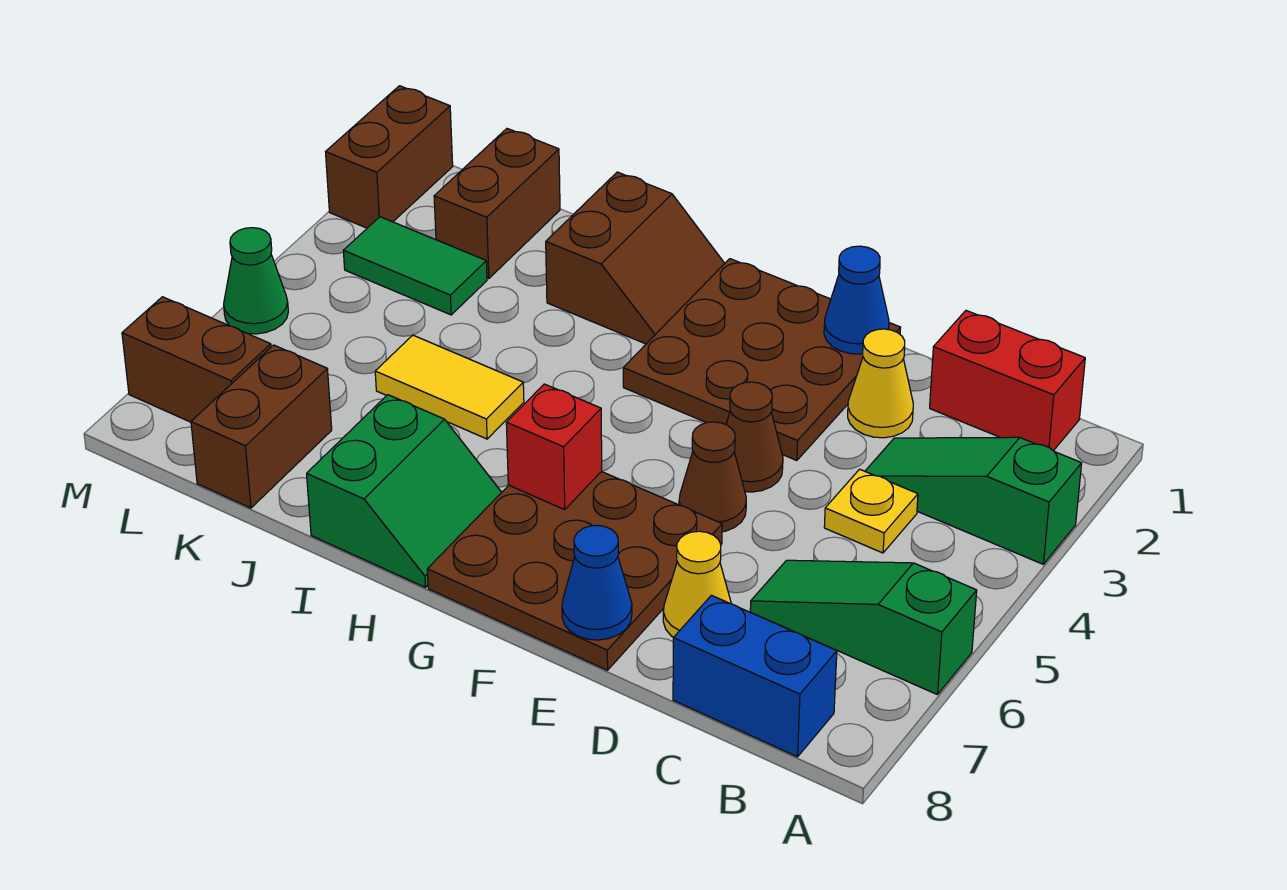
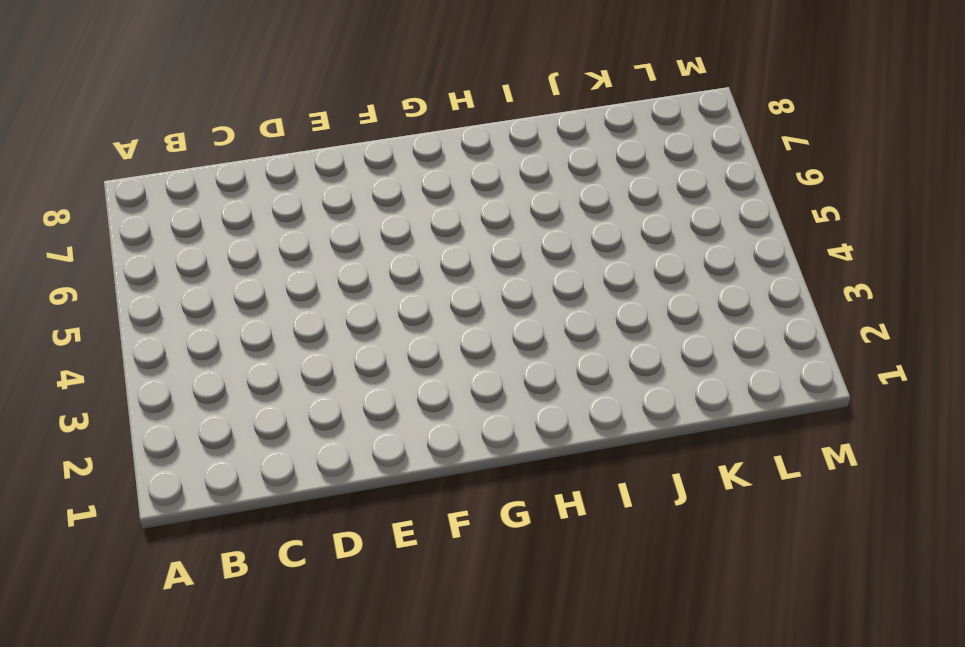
none -> green 1x3 slope [865,437,1082,564]
none -> green 1x3 slope [750,560,977,695]
none -> red 1x2 brick [930,311,1085,451]

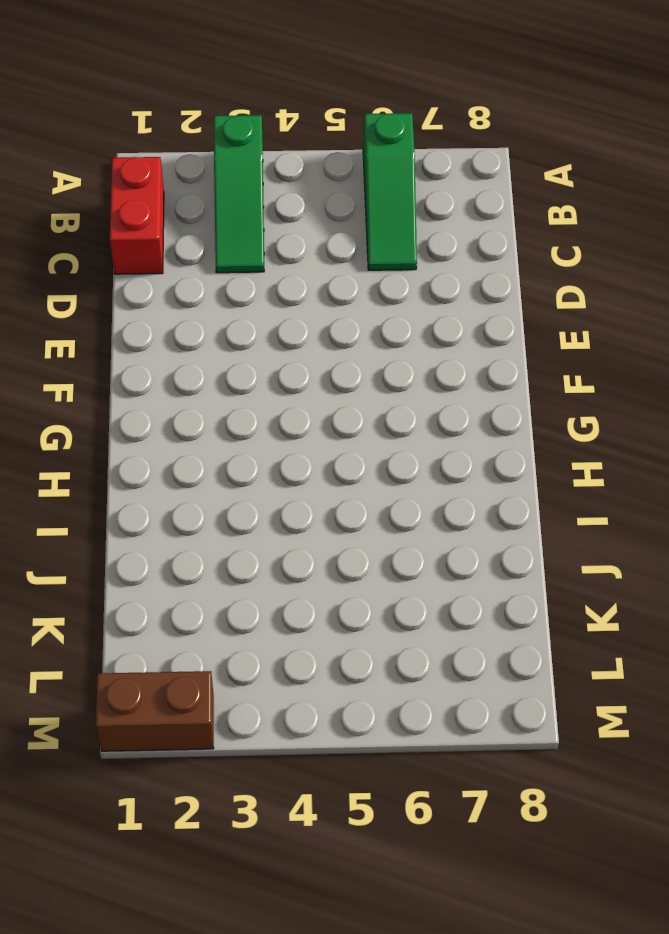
none -> blue 1x2 brick [673,595,837,757]
none -> yellow 1x1 plate [824,469,918,553]
none -> yellow 1x1 cone [848,329,913,438]

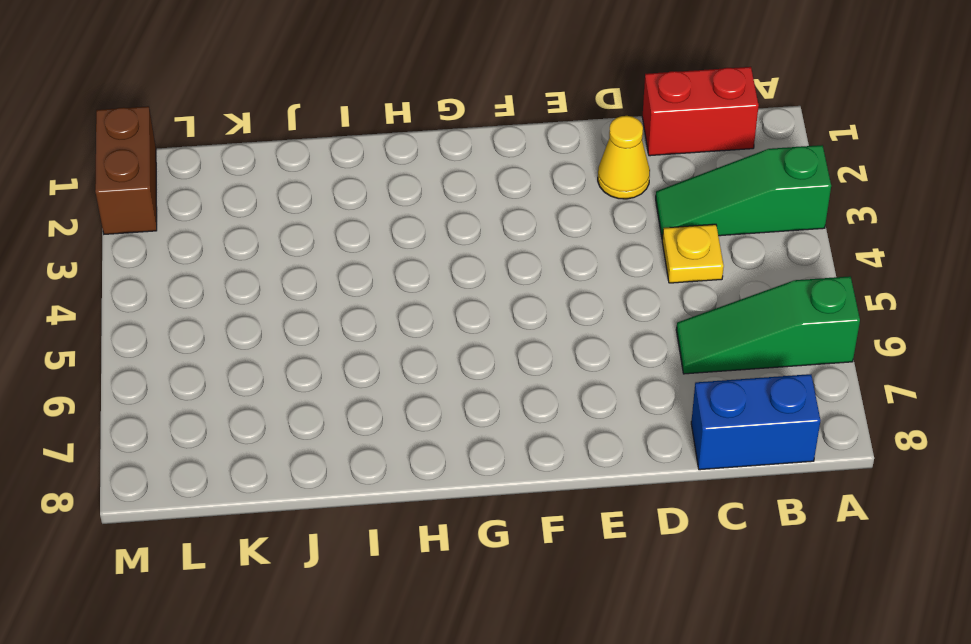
none -> yellow 1x1 cone [663,531,731,637]
none -> brown 3x3 plate [623,259,901,461]
none -> brown 1x1 cone [726,382,783,492]

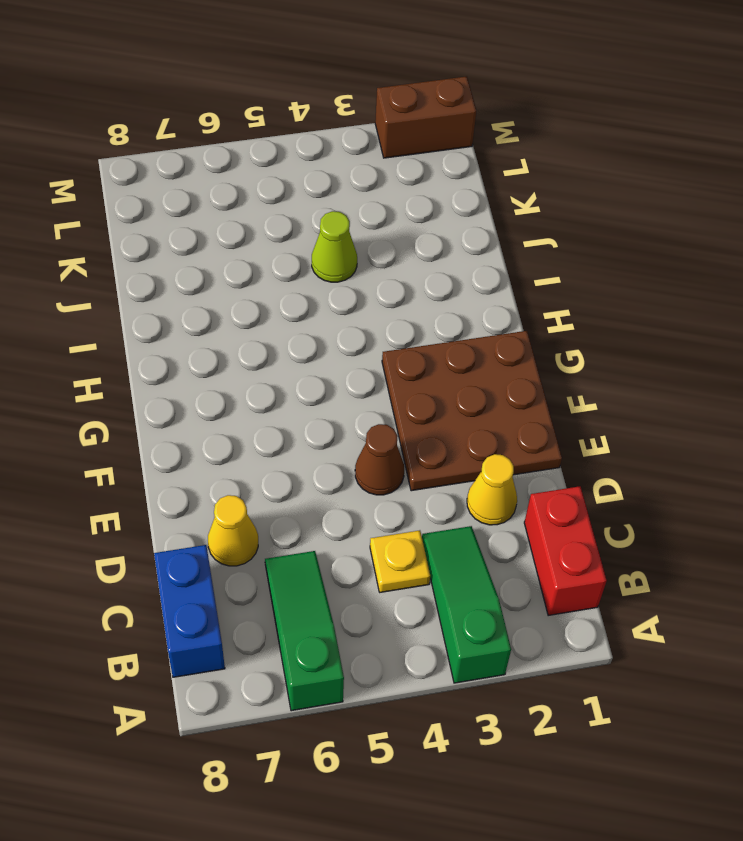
lime 1x1 cone [312,211,357,282] -> none
none -> brown 1x1 cone [679,422,746,532]
none -> brown 3x3 plate [427,471,722,670]
none -> brown 2x2 slope [546,172,725,344]

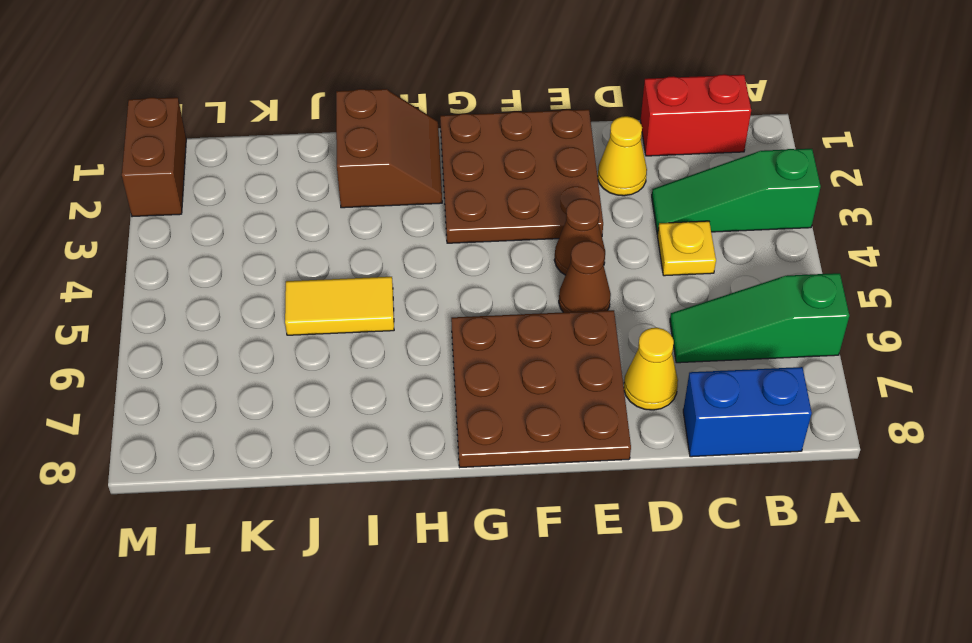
none -> green 2x2 slope [307,395,502,587]
none -> brown 1x2 brick [434,129,560,279]
none -> green 1x2 tile [343,217,487,315]

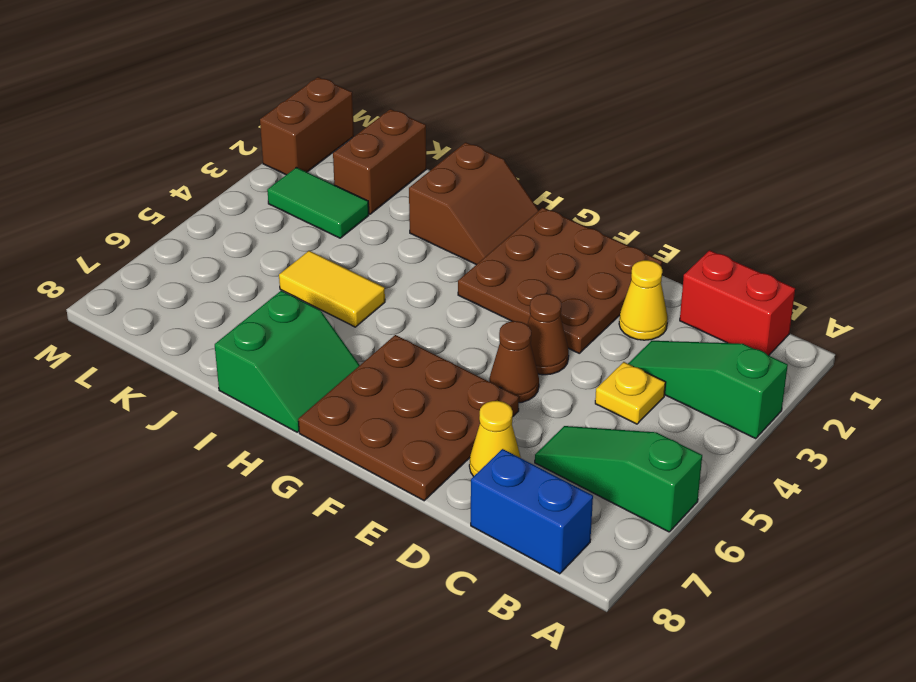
none -> brown 1x2 brick [191,345,332,508]
none -> brown 1x2 brick [122,297,271,422]
none -> green 1x1 cone [224,228,288,334]

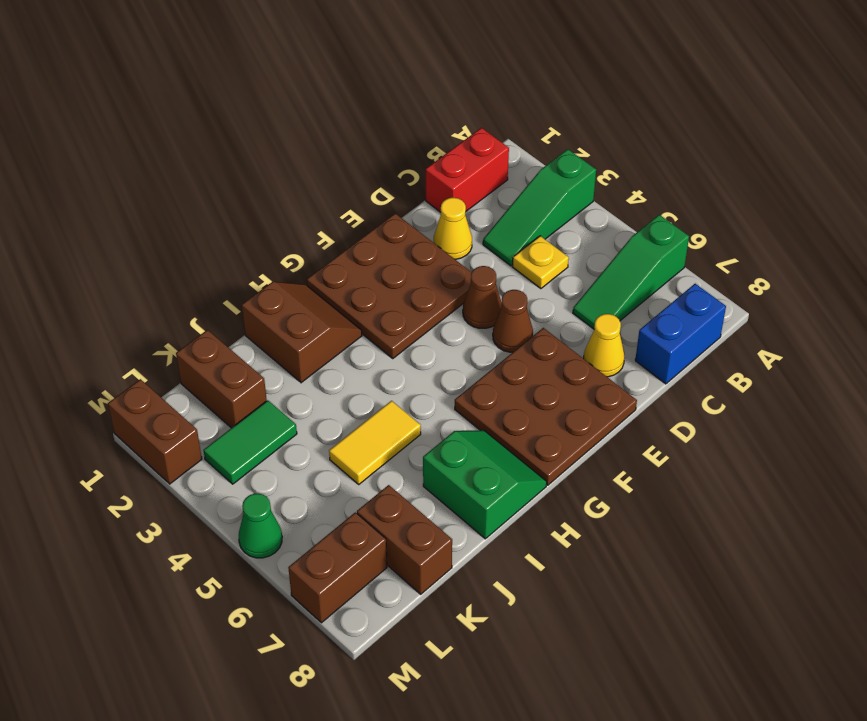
none -> blue 1x1 cone [824,246,889,354]
none -> blue 1x1 cone [562,525,632,640]
none -> red 1x1 brick [506,384,602,510]

